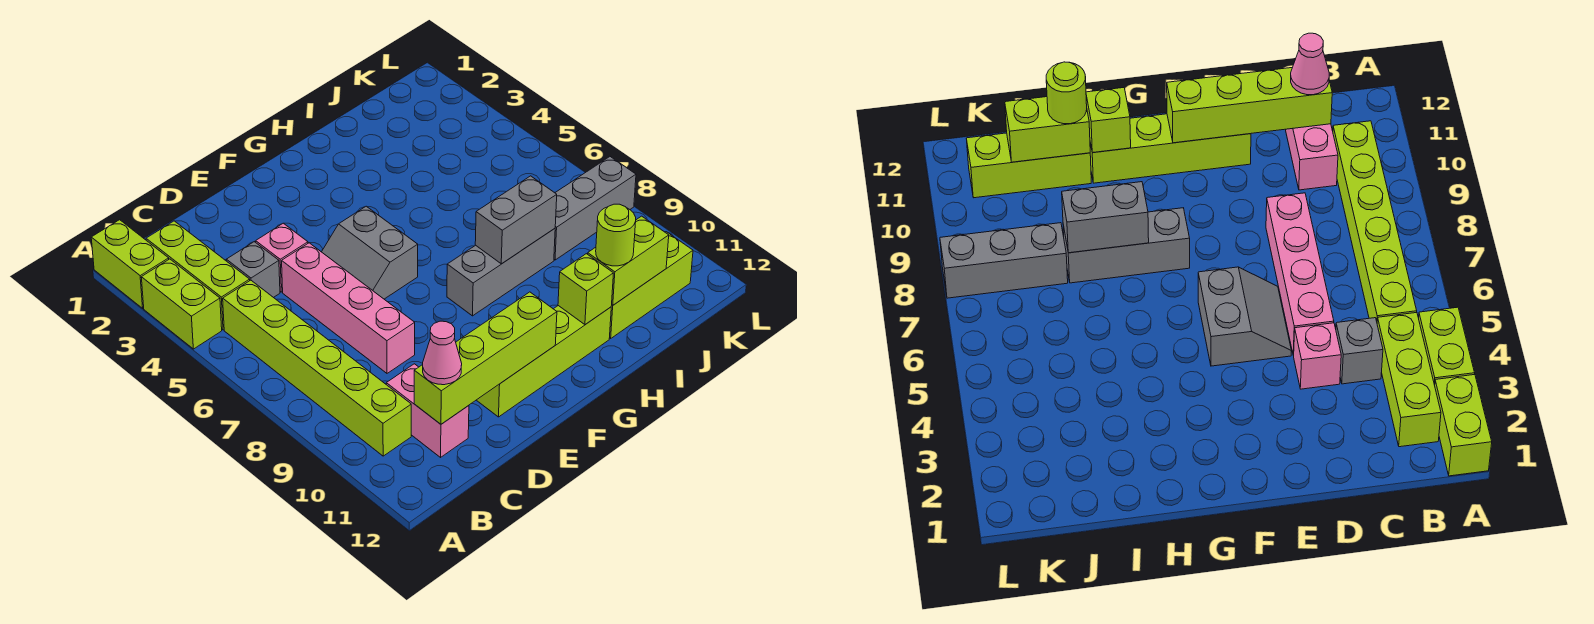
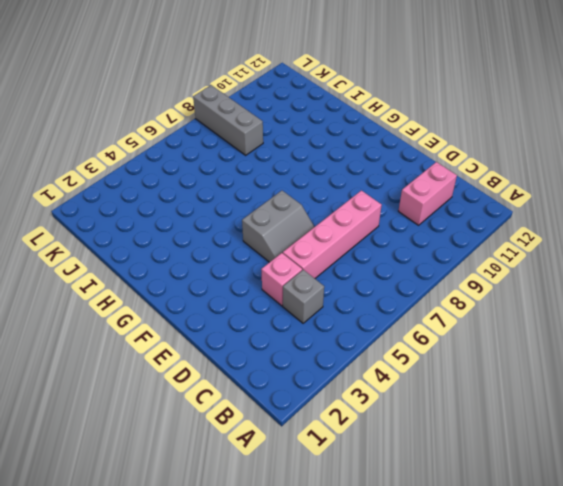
none -> lime 1x2 brick [91,220,169,308]
none -> lime 1x2 brick [141,259,222,349]
none -> lime 1x3 brick [146,221,250,330]

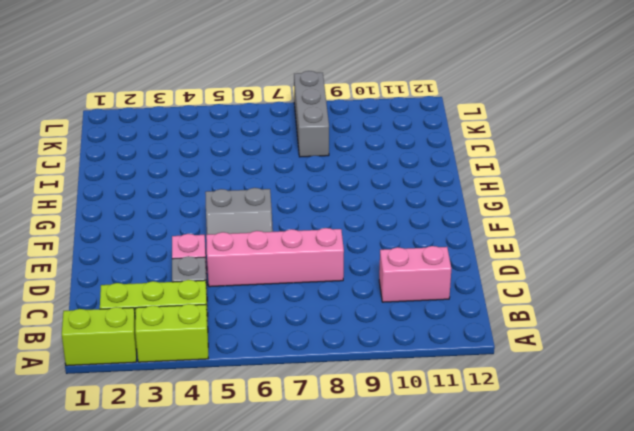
none -> lime 1x6 brick [223,280,411,456]
none -> lime 1x4 brick [477,306,611,417]
none -> grey 1x3 brick [447,229,555,316]

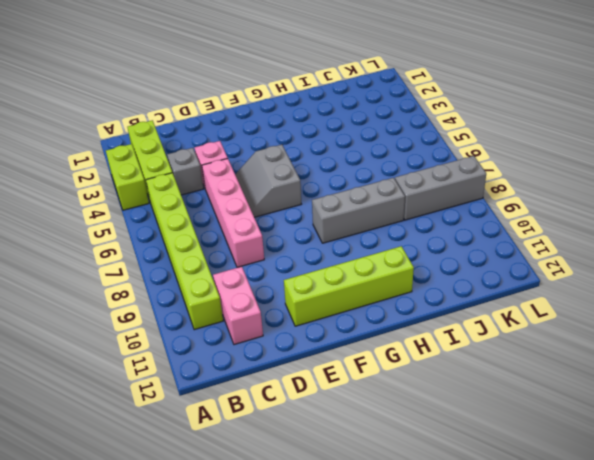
none -> lime 1x2 brick [91,220,169,308]
none -> lime 1x3 brick [610,232,693,338]
none -> lime 1x4 brick [414,292,557,424]

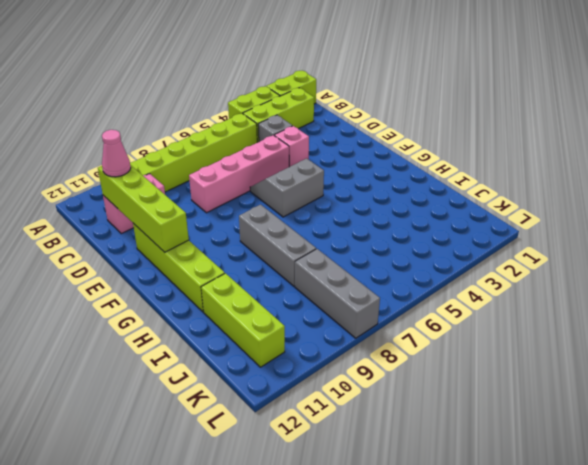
none -> grey 1x2 brick [475,176,557,264]
none -> lime 1x1 brick [558,254,613,325]
none -> lime 1x2 brick [588,216,669,305]

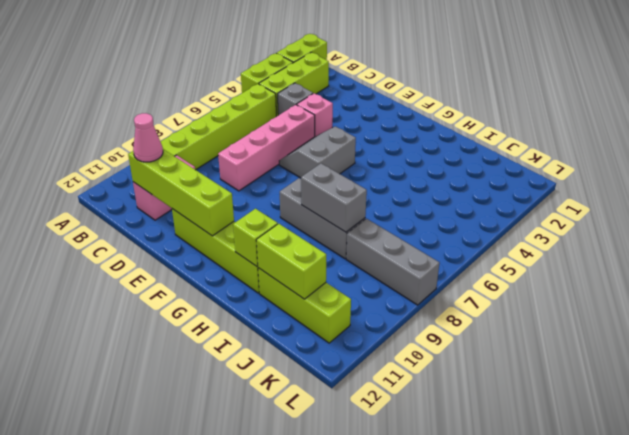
none -> lime 1x1 round brick [596,204,636,266]

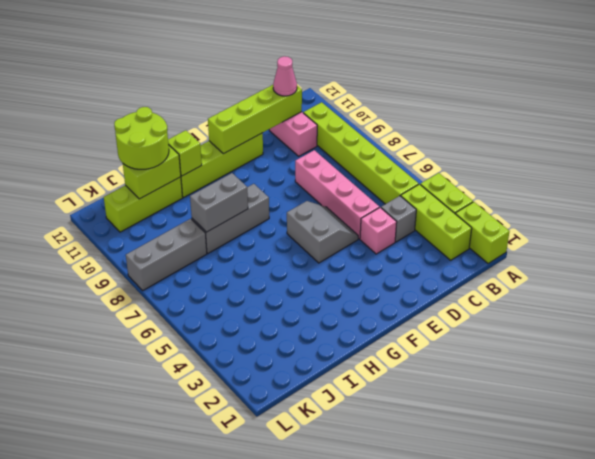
lime 2x2 round brick [114,107,169,169] -> lime 1x1 round brick [596,204,636,266]

